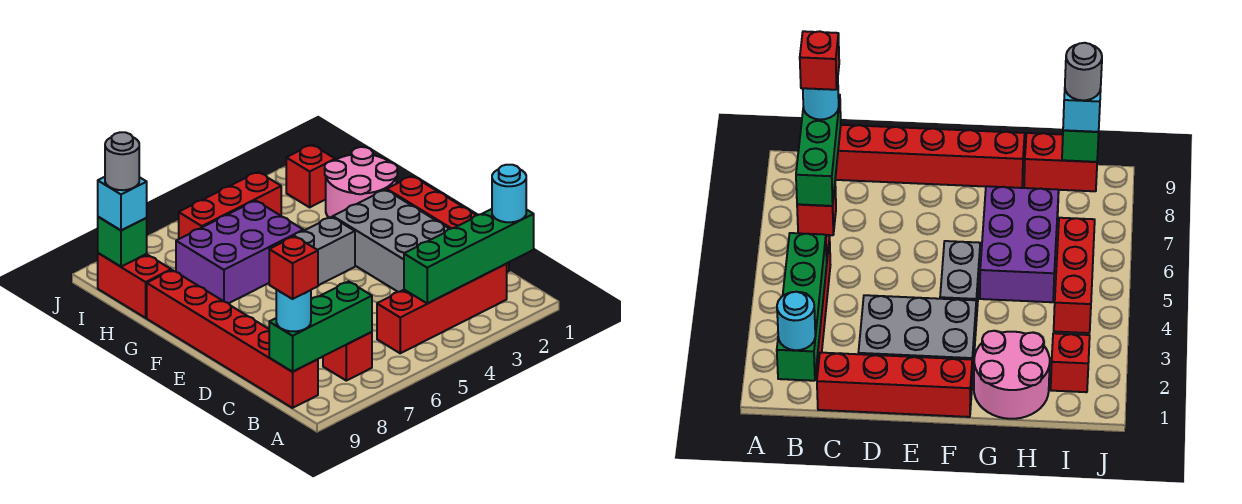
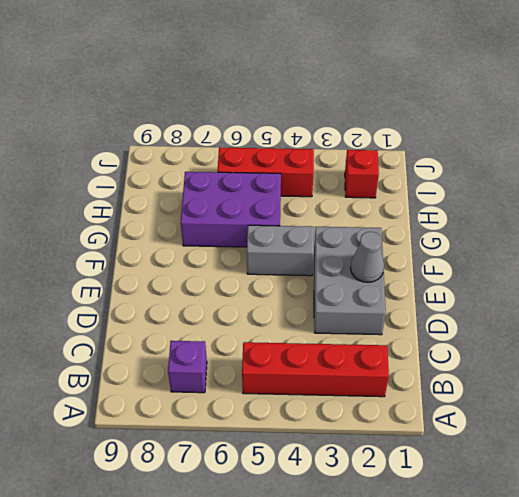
purple 1x1 brick [168,341,207,393] -> red 1x1 brick [323,332,372,381]
grey 1x1 cone [351,231,384,282] -> none
none -> red 1x6 brick [147,270,318,408]
none -> red 1x4 brick [387,176,509,272]
none -> pink 2x2 round brick [325,147,397,218]

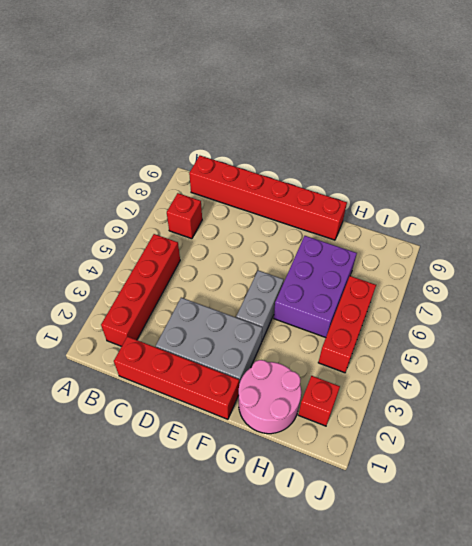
none -> red 1x2 brick [98,253,171,318]
none -> green 1x4 brick [404,209,534,303]
none -> green 1x3 brick [269,281,372,372]

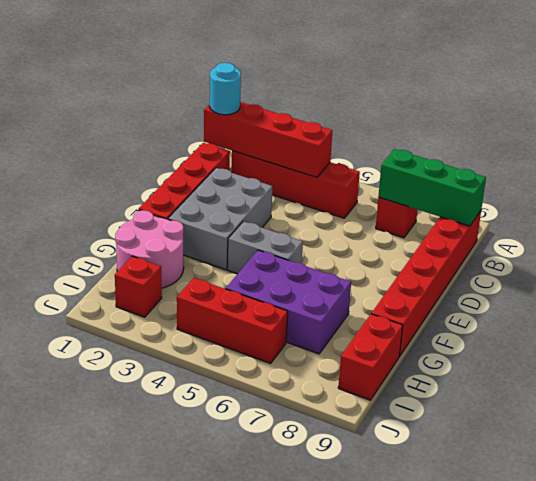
red 1x4 brick [204,102,333,177] -> green 1x4 brick [404,209,534,303]
none -> green 1x1 brick [98,217,147,267]
none -> cyan 1x1 round brick [276,290,311,332]
none -> cyan 1x1 brick [98,177,147,230]

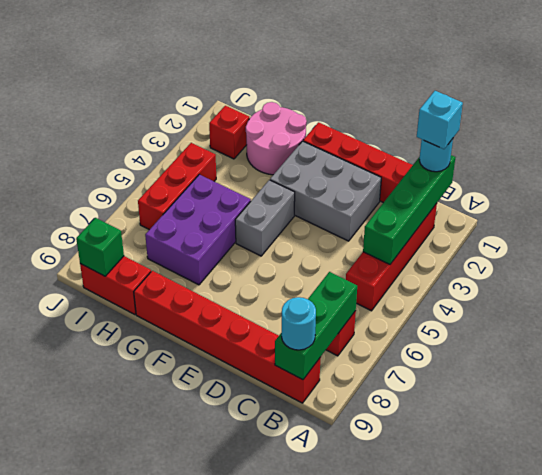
cyan 1x1 brick [417,91,463,149] -> cyan 1x1 brick moved to [98,177,147,230]
none -> red 1x1 brick [269,236,318,299]
none -> grey 1x1 round brick [105,132,139,190]

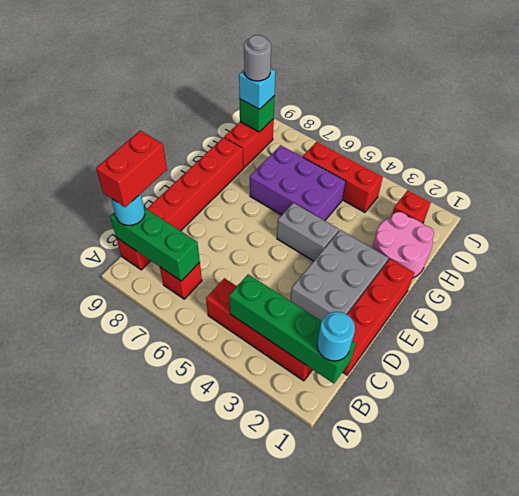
red 1x2 brick [96,131,167,207] -> red 1x1 brick [269,236,318,299]

